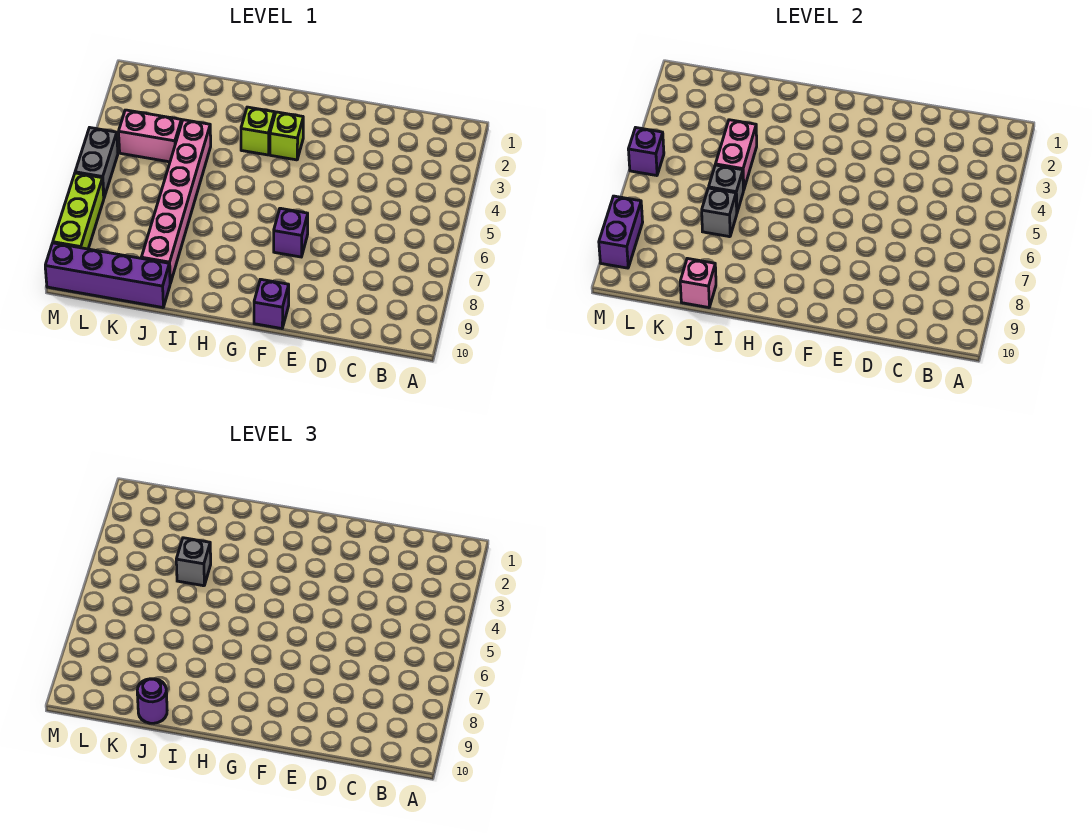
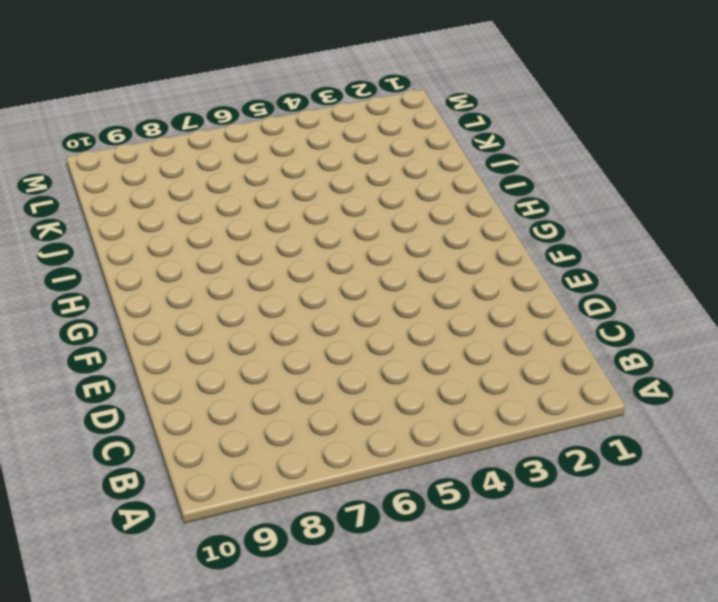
none -> purple 1x1 brick [274,208,308,257]
none -> purple 1x1 brick [254,279,289,329]
none -> lime 1x1 brick [270,112,303,160]

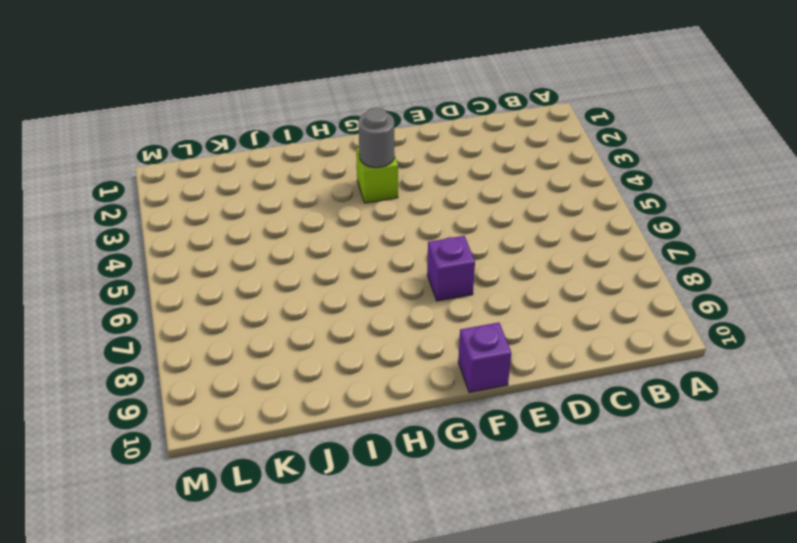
grey 1x1 round brick [358,108,394,168] -> none
none -> lime 1x1 brick [241,107,275,155]
none -> pink 1x6 brick [141,120,211,283]
none -> purple 1x4 brick [45,243,170,308]

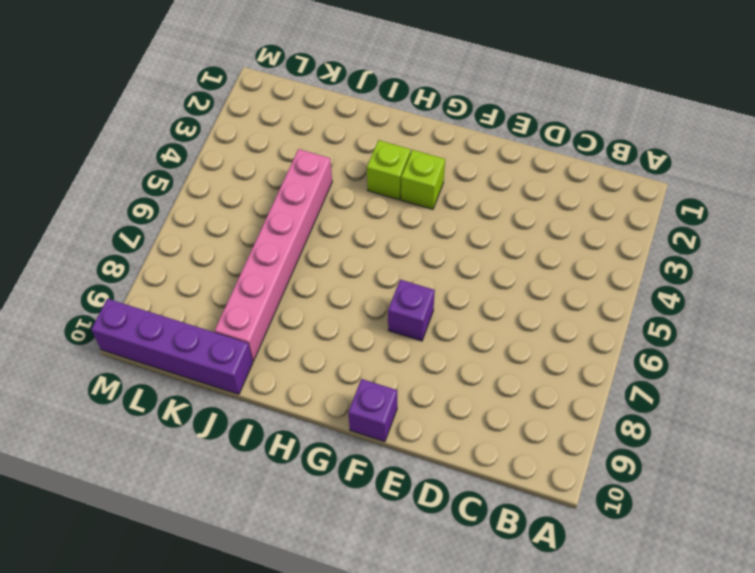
none -> pink 1x2 brick [119,110,182,162]
none -> grey 1x2 brick [75,128,118,197]
none -> lime 1x3 brick [53,173,104,249]

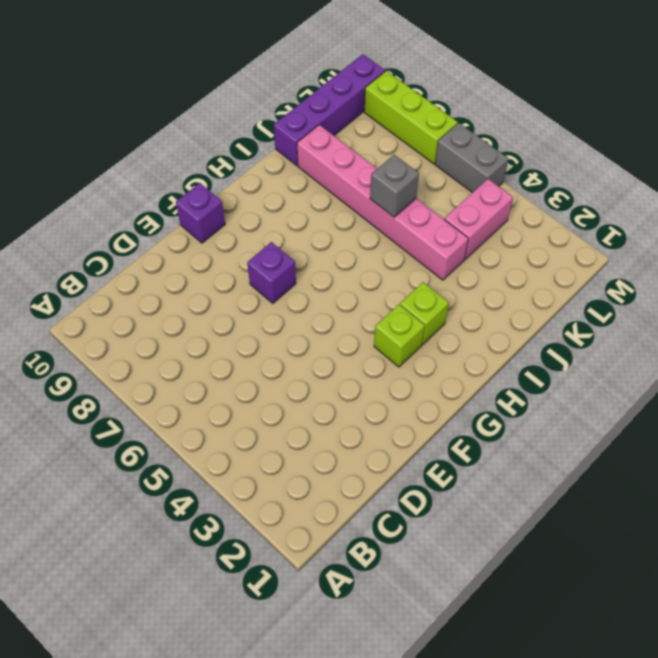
none -> pink 1x2 brick [715,120,757,190]
none -> grey 1x1 brick [702,188,737,237]
none -> pink 1x1 brick [680,258,716,308]

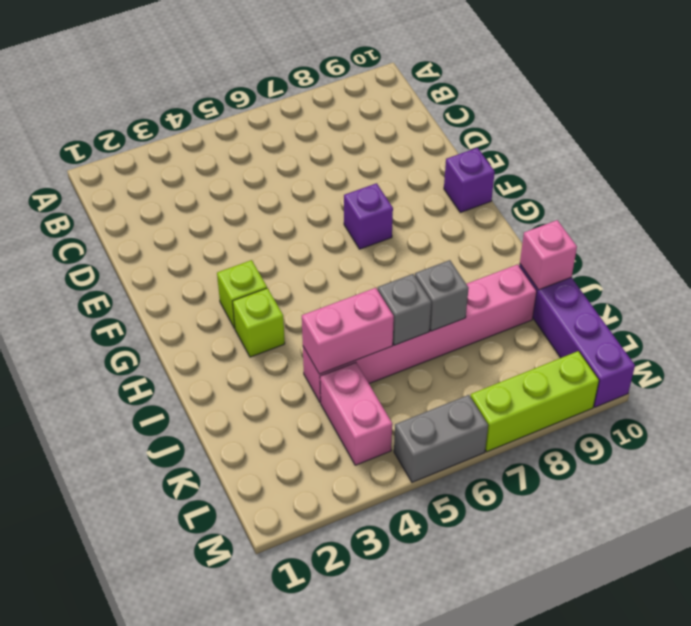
none -> purple 1x1 brick [628,128,664,176]
none -> purple 1x2 brick [599,196,643,268]
none -> grey 1x1 brick [176,538,211,586]

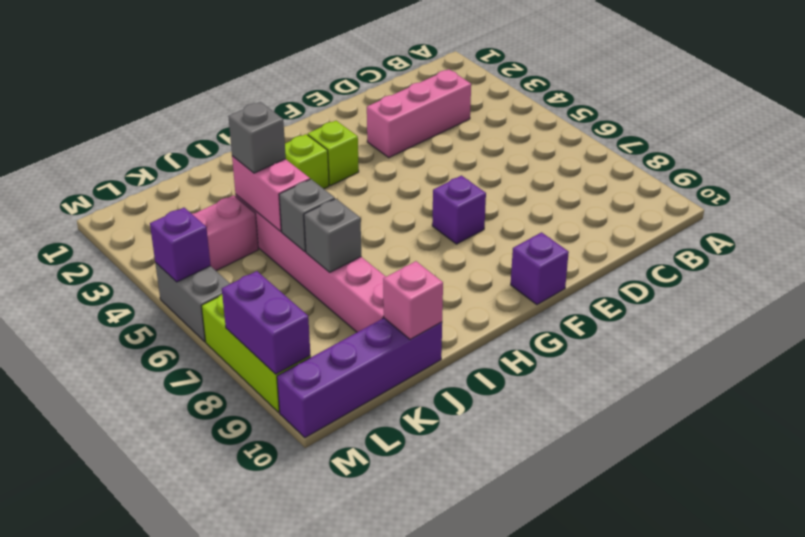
pink 1x3 brick [367,69,471,158] -> none
none -> purple 1x1 round brick [137,679,167,723]

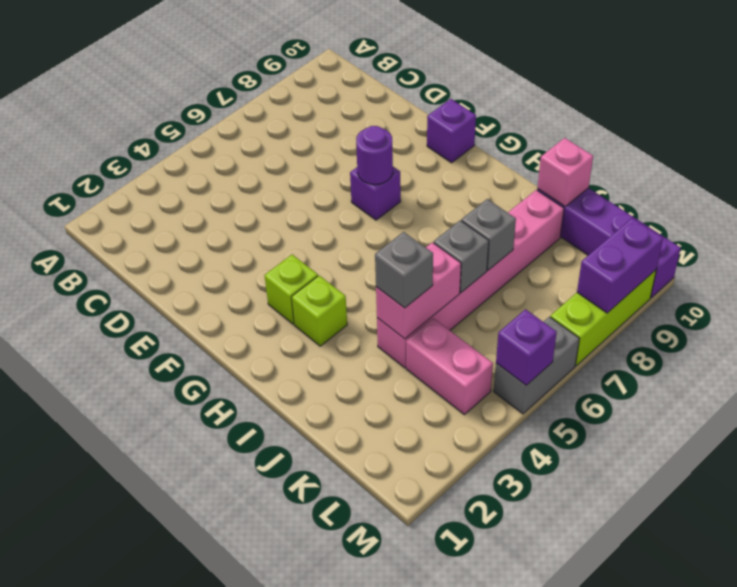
purple 1x1 round brick [356,126,393,184] -> purple 1x1 round brick moved to [137,679,167,723]

